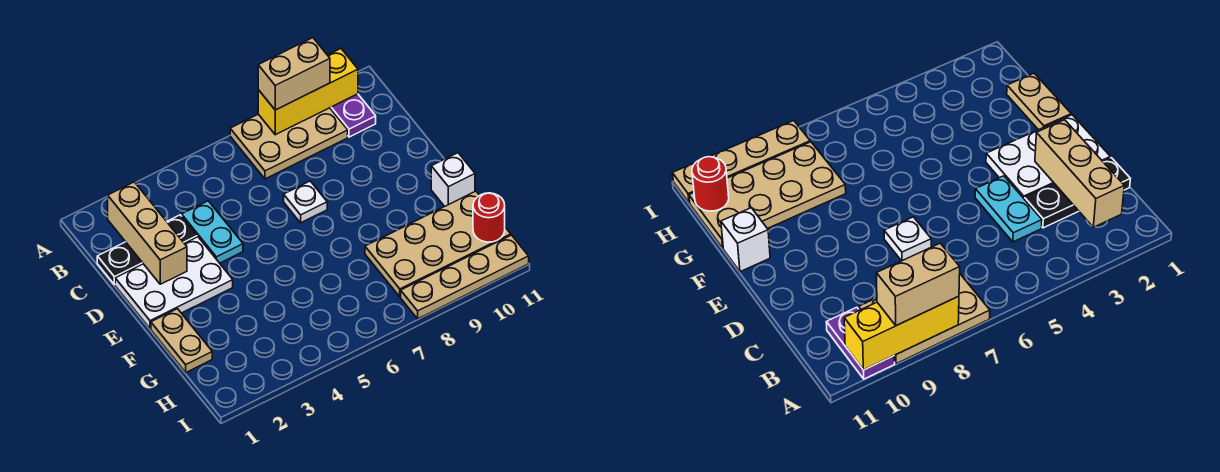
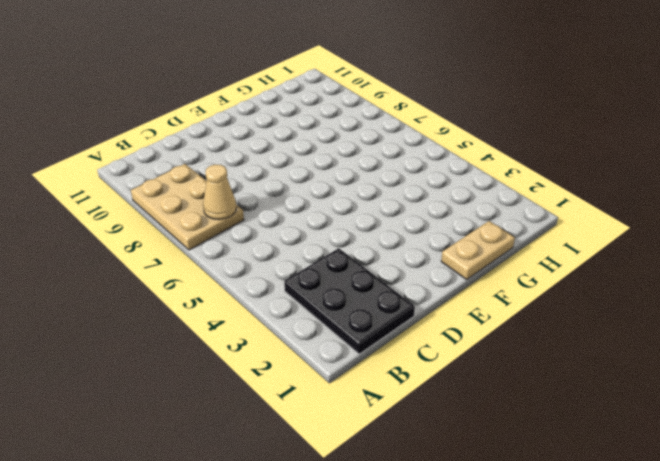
black 2x3 plate [284,248,415,354] -> black 1x3 plate [97,215,197,285]
tan 1x1 cone [203,164,236,220] -> none
none -> purple 1x2 plate [330,94,376,137]
none -> cyan 1x2 plate [182,201,243,263]
none -> white 2x3 plate [115,237,233,329]

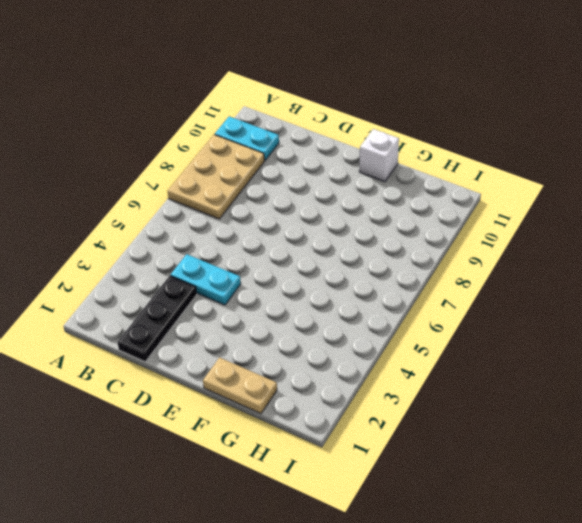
cyan 1x2 plate [215,116,279,161] -> purple 1x2 plate [330,94,376,137]
none -> white 2x3 plate [115,237,233,329]
none -> white 1x1 plate [284,181,327,223]
none -> tan 2x4 plate [365,191,511,297]

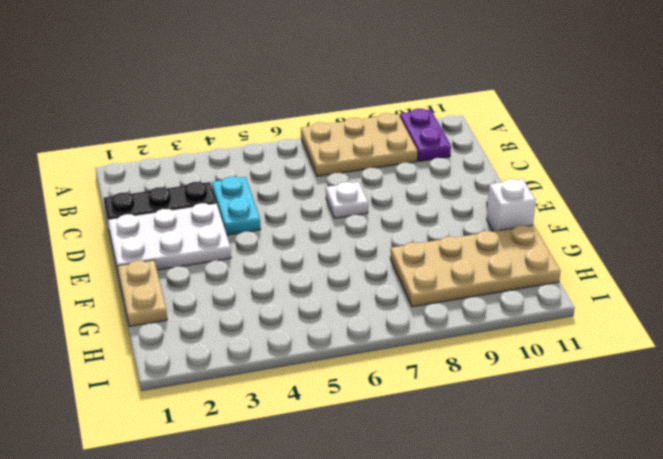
none -> tan 1x4 plate [401,235,529,319]
none -> yellow 1x3 brick [258,49,358,135]
none -> tan 1x3 brick [108,182,187,284]

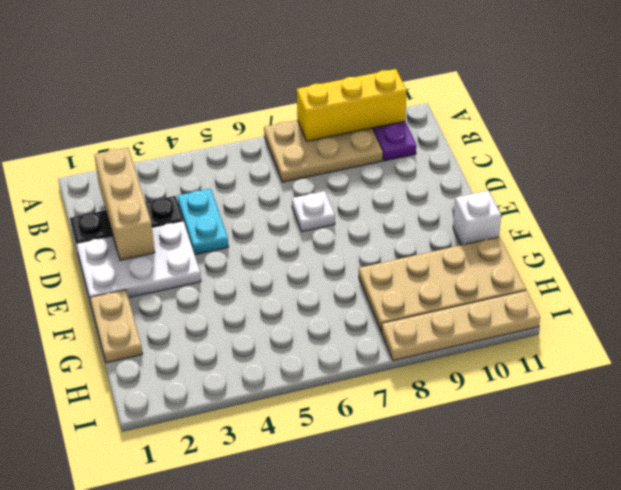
none -> red 1x1 round brick [473,193,505,242]
none -> tan 1x2 brick [258,38,330,110]

